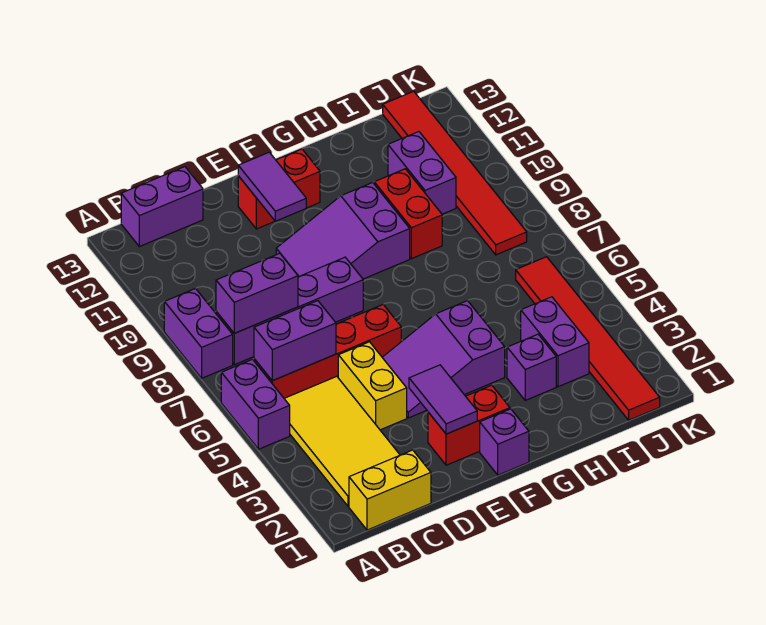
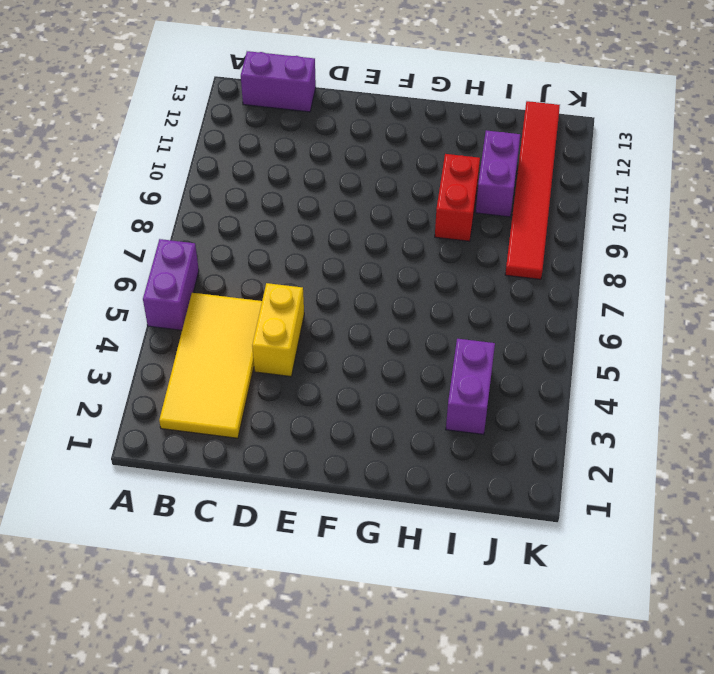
none -> purple 1x2 brick [164,288,233,378]
none -> yellow 1x2 brick [349,450,431,530]
none -> red 1x4 brick [254,305,401,398]

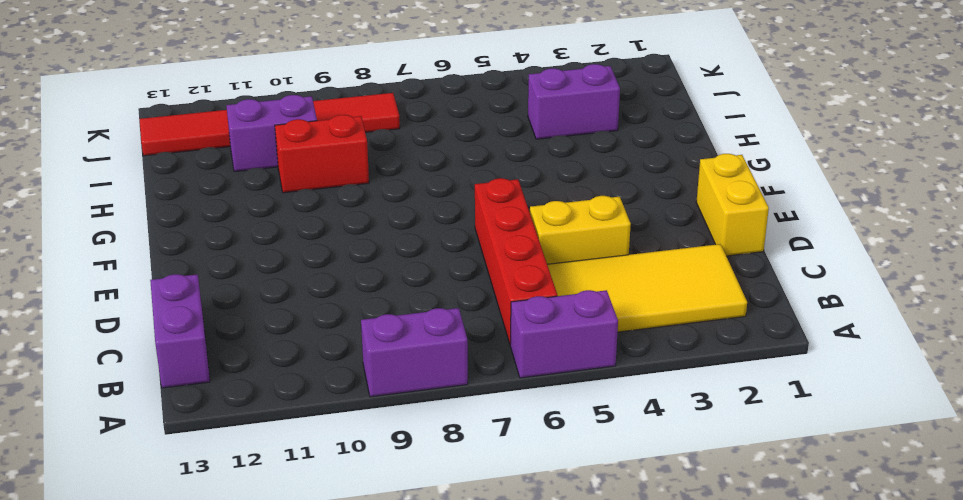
yellow 1x2 brick [696,154,769,256] -> yellow 1x2 brick moved to [349,450,431,530]
none -> purple 1x4 brick [216,257,363,365]
none -> red 1x2 brick [428,385,510,465]
none -> purple 2x3 slope [382,301,505,418]

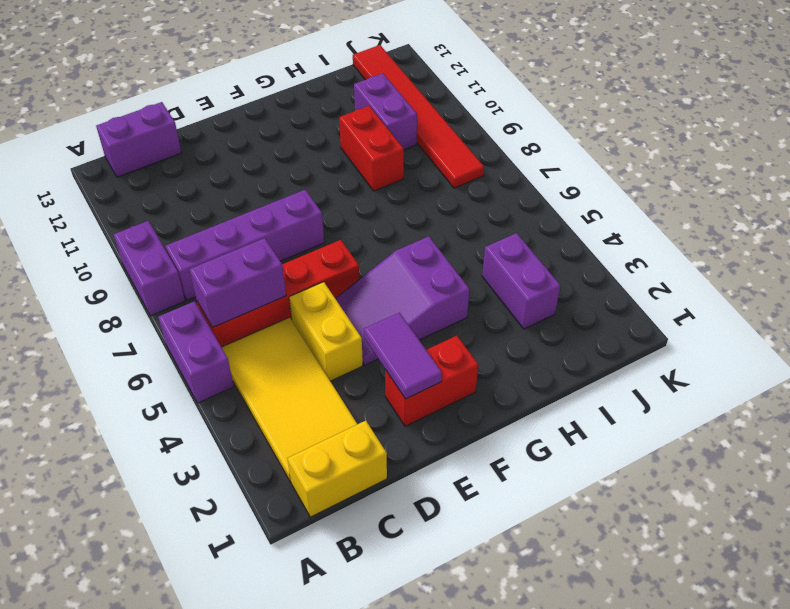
none -> purple 2x3 slope [276,183,410,279]
none -> red 1x2 brick [238,149,320,229]
none -> purple 1x1 brick [480,409,529,475]

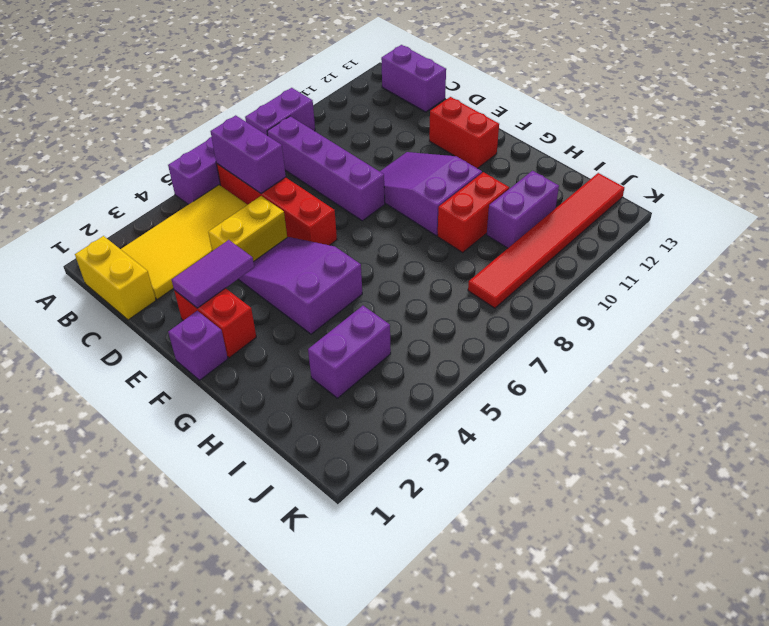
none -> purple 1x1 brick [507,334,556,400]
none -> red 1x6 tile [516,257,660,420]
none -> purple 1x2 brick [216,253,298,333]

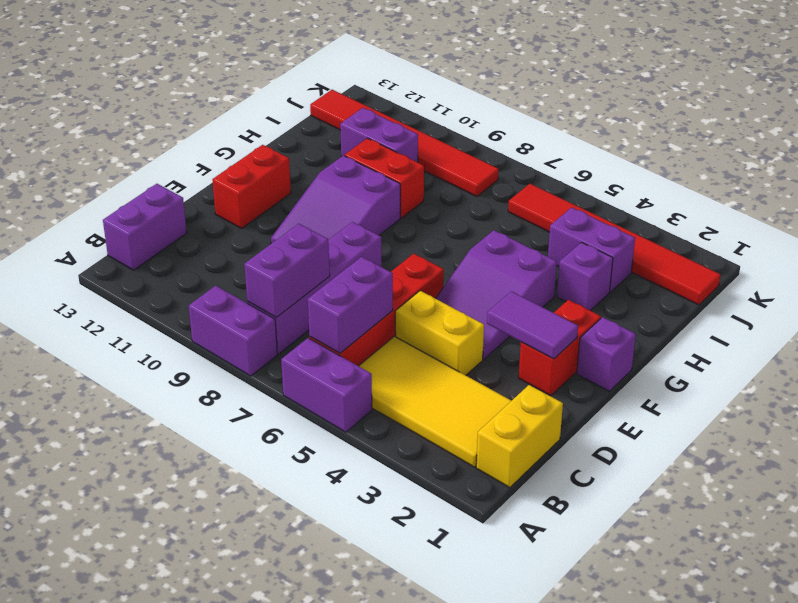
none -> purple 1x2 tile [238,152,306,221]

